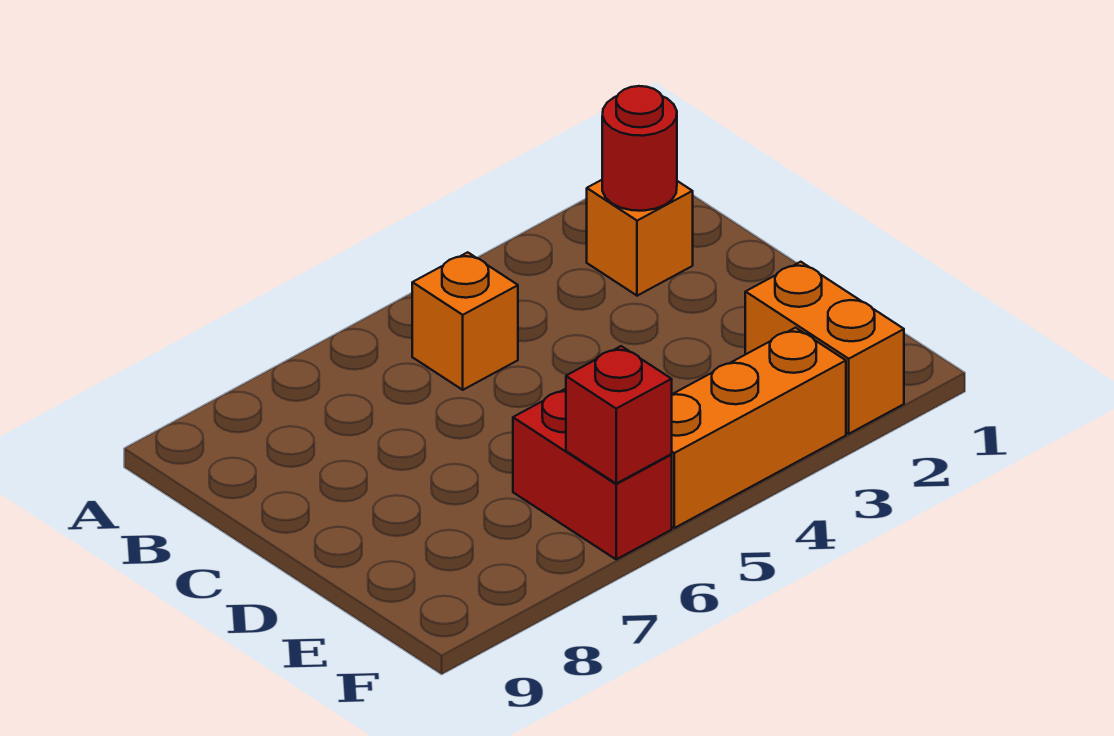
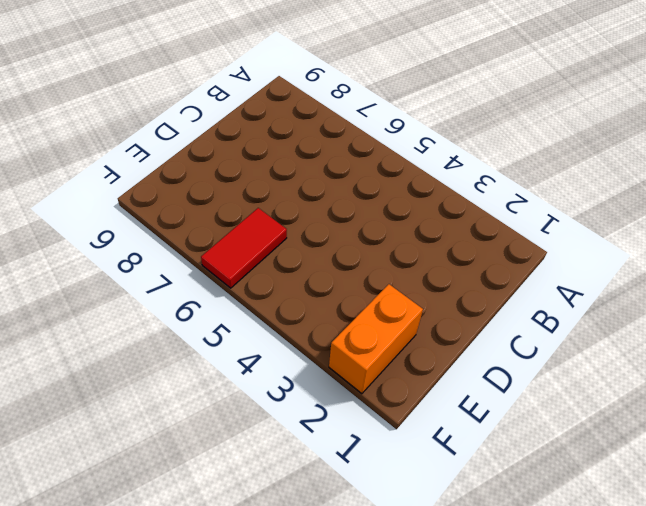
red 1x2 tile [201,208,287,288] -> red 1x2 brick [513,389,672,559]
none -> orange 1x1 brick [587,180,693,296]
none -> orange 1x1 brick [412,252,518,390]

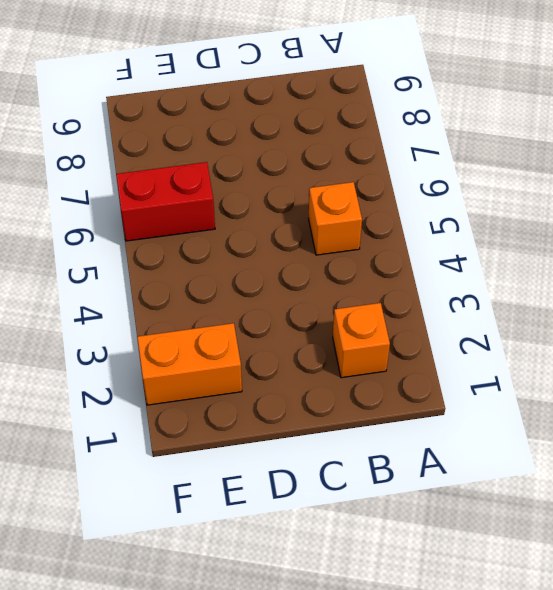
none -> orange 1x3 brick [671,328,846,528]
none -> red 1x1 round brick [602,86,677,211]

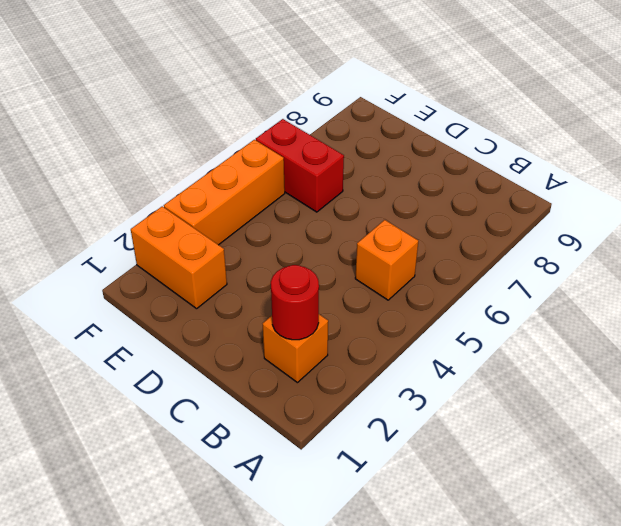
none -> red 1x1 brick [566,346,672,483]

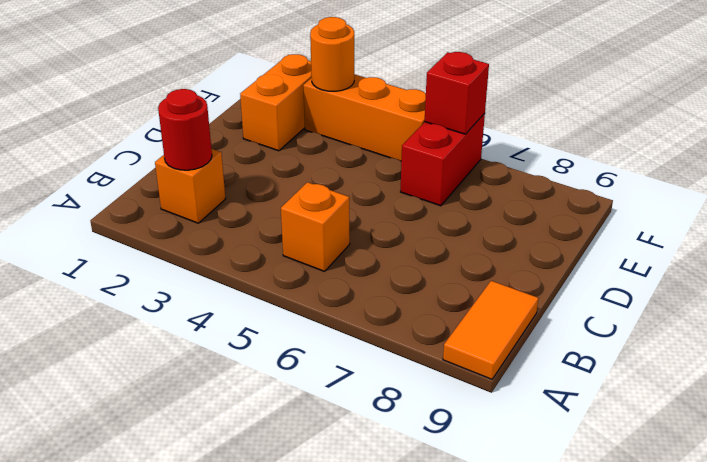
orange 1x2 tile [443,281,538,379] -> none
orange 1x1 round brick [310,17,354,91] -> none

